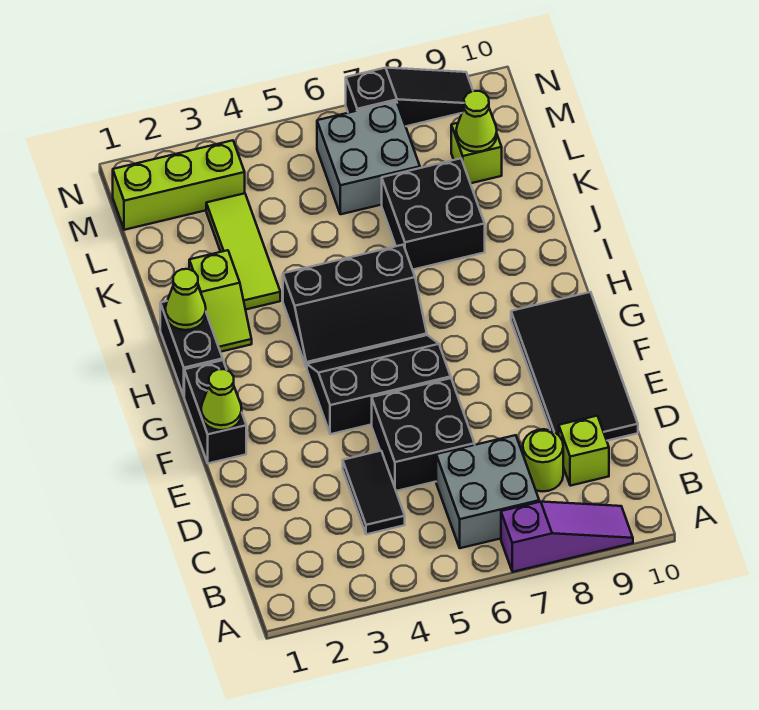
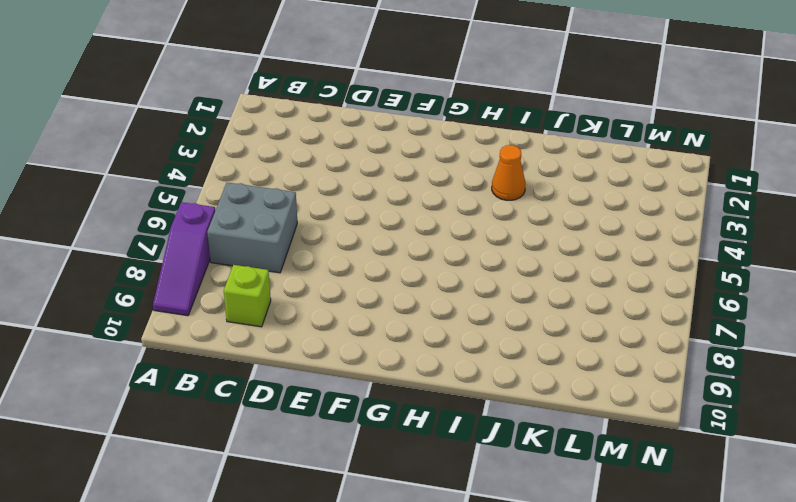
orange 1x1 cone [492,145,525,200] -> none
none -> black 1x2 tile [343,451,405,534]
none -> lime 1x1 round brick [523,429,563,491]
none -> black 2x2 brick [372,378,475,491]

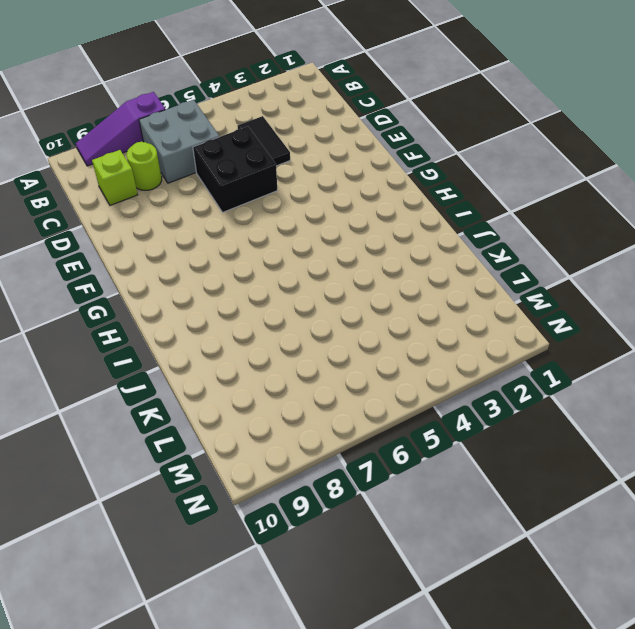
none -> black 2x4 tile [511,292,638,441]
none -> black 1x2 brick [184,360,246,463]
none -> black 2x3 slope [307,335,451,434]

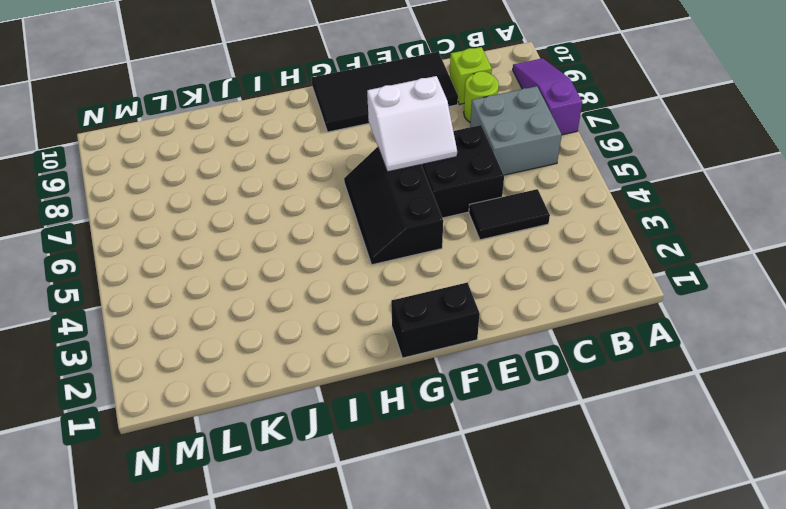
white 2x2 slope [367,76,457,172] -> none
none -> black 1x2 brick [160,301,223,396]
none -> black 2x3 slope [283,245,427,367]
none -> lime 1x2 slope [189,250,252,352]

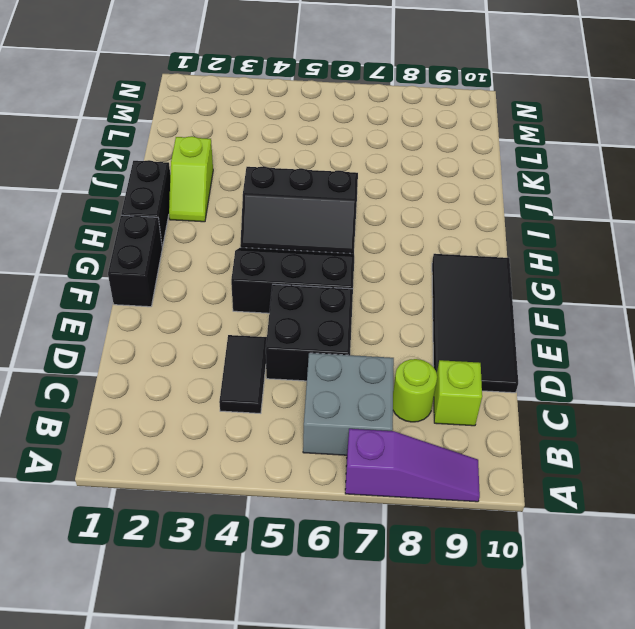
none -> lime 1x3 tile [206,193,280,310]
none -> black 2x2 brick [382,158,485,270]
none -> grey 2x2 brick [317,101,420,214]

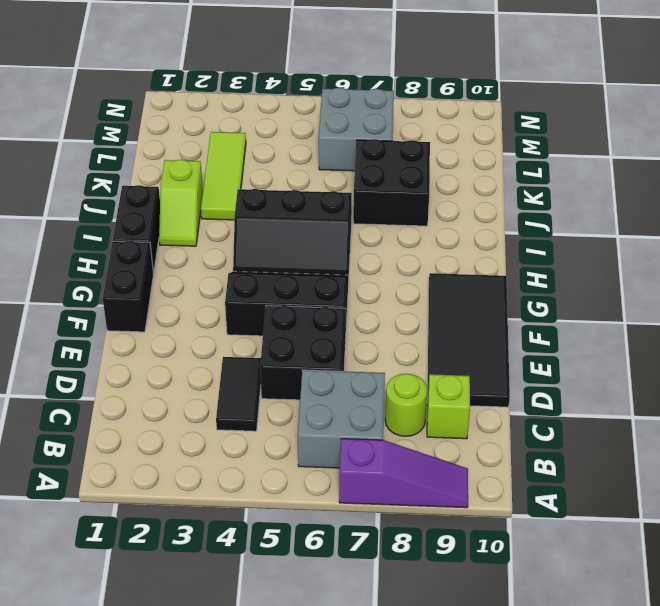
none -> lime 1x1 brick [451,123,502,183]
none -> lime 1x3 brick [113,140,245,230]
none -> black 1x3 slope [346,68,473,126]

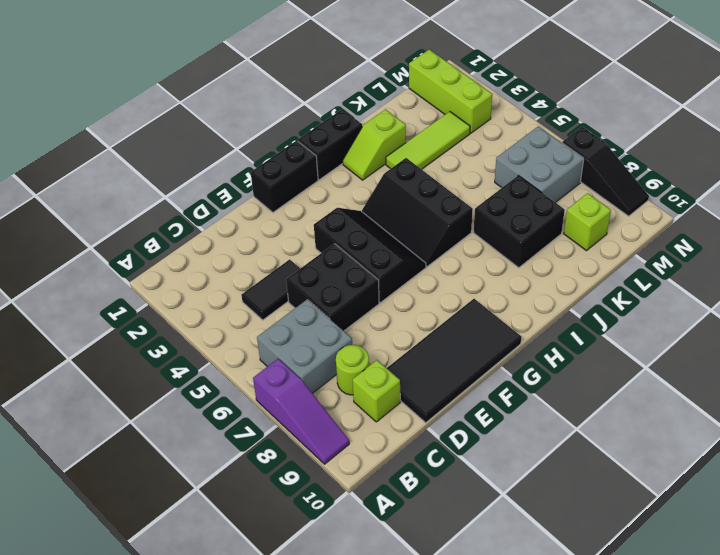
none -> lime 1x1 cone [201,369,242,430]
none -> lime 1x1 cone [165,269,206,330]
none -> lime 1x1 cone [456,91,497,152]

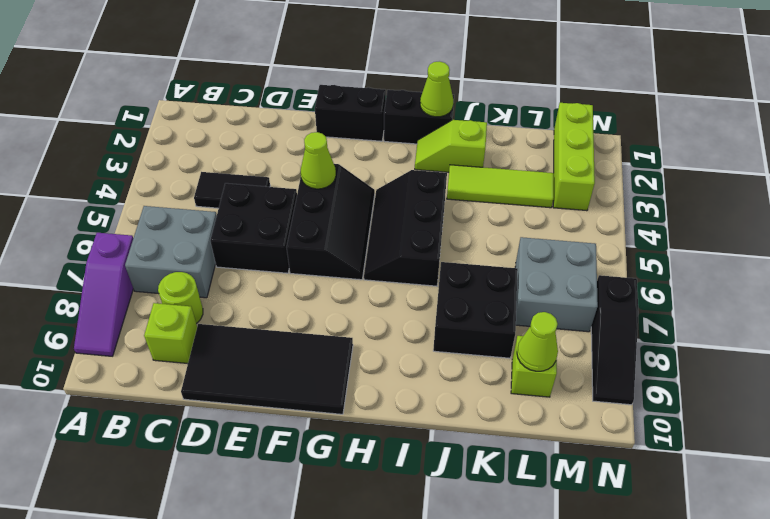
lime 1x1 cone [301,132,336,189] -> lime 1x1 cone moved to [201,369,242,430]

